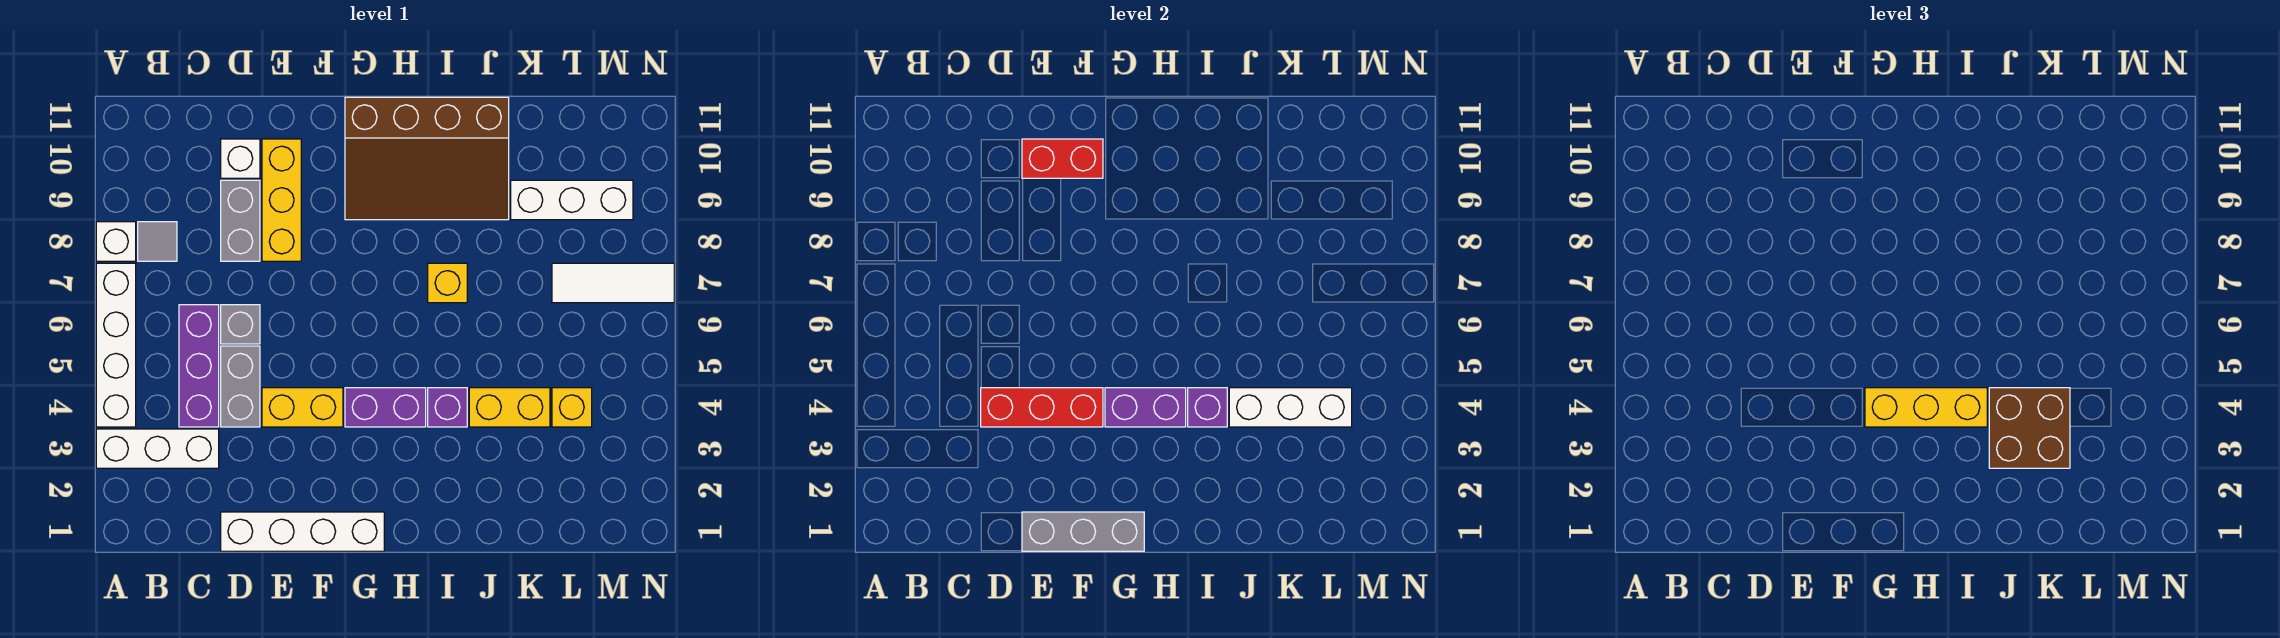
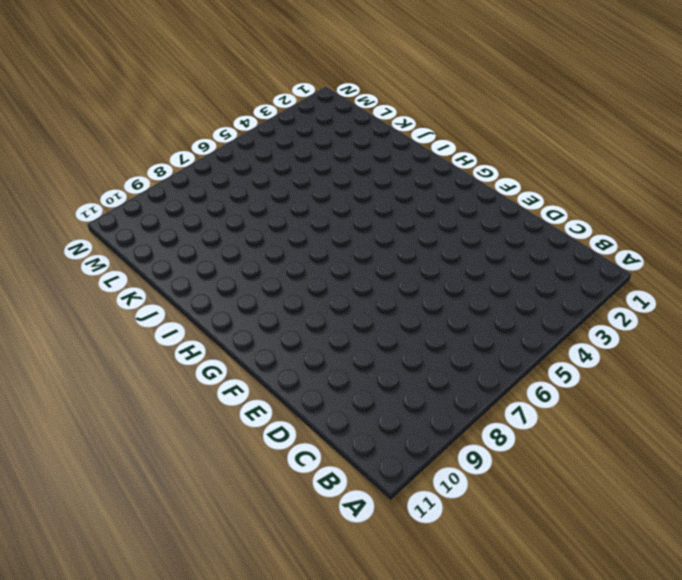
none -> white 1x3 brick [96,429,219,468]
none -> white 1x4 brick [96,263,136,427]
none -> white 1x1 brick [96,222,136,261]

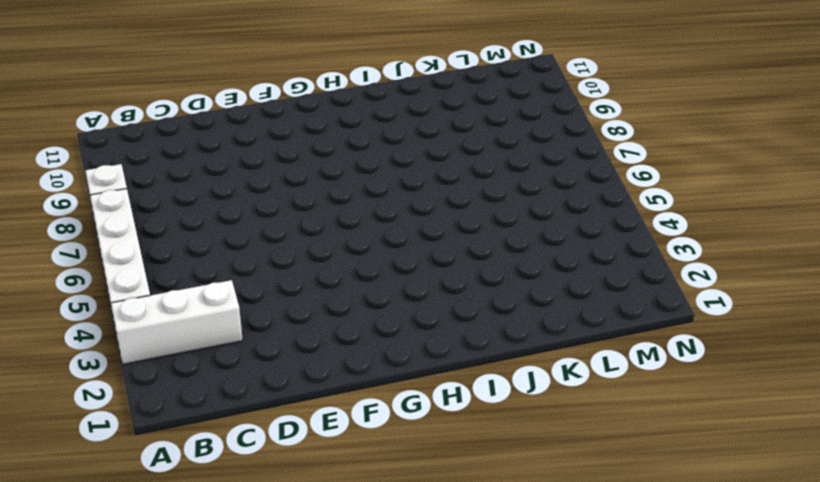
none -> grey 1x1 tile [138,222,177,261]
none -> purple 1x3 brick [179,305,219,427]
none -> white 1x4 brick [221,512,384,551]

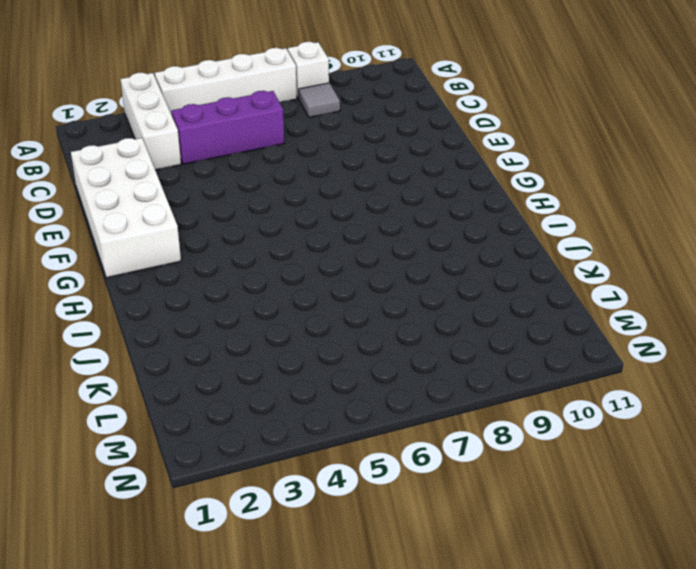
white 2x4 brick [71,138,181,278] -> white 1x4 brick [221,512,384,551]
none -> grey 1x2 brick [221,346,260,427]
none -> grey 1x1 brick [221,305,260,344]
none -> grey 1x2 brick [221,180,260,261]

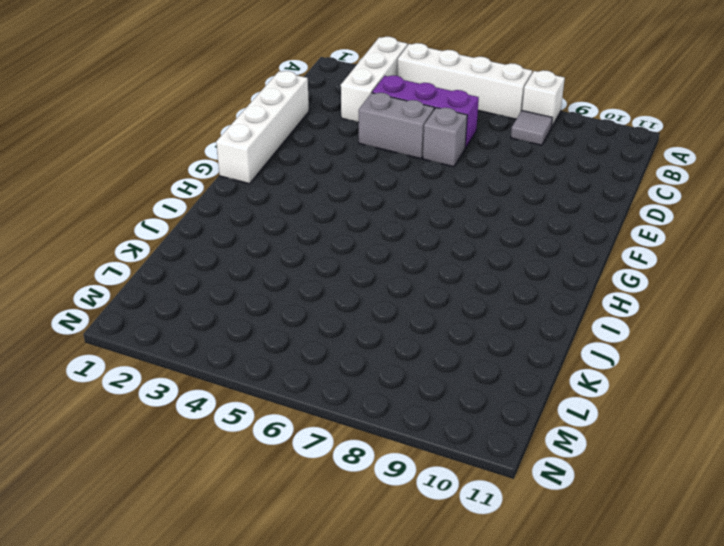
none -> grey 1x2 brick [221,180,260,261]
none -> white 1x1 brick [221,139,260,178]
none -> yellow 1x2 brick [262,388,343,427]

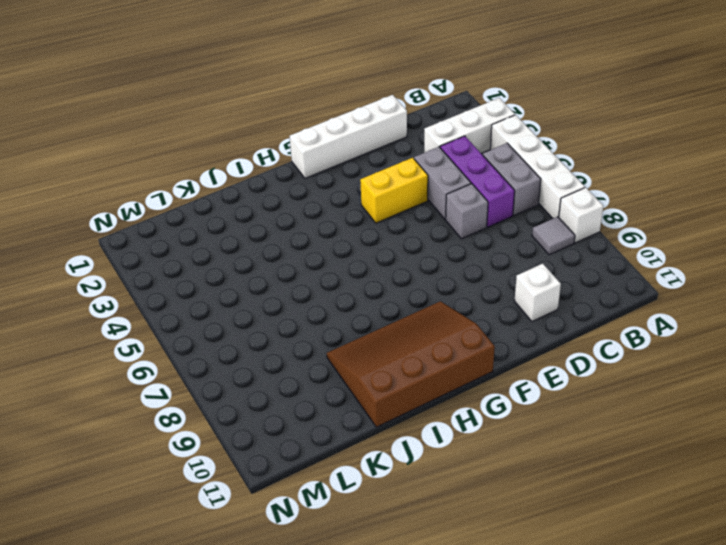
grey 1x2 brick [483,143,541,216] -> grey 1x2 brick moved to [221,180,260,261]
none -> yellow 1x3 brick [262,139,301,261]
none -> purple 1x2 brick [345,388,426,427]
none -> purple 1x1 brick [428,388,467,427]

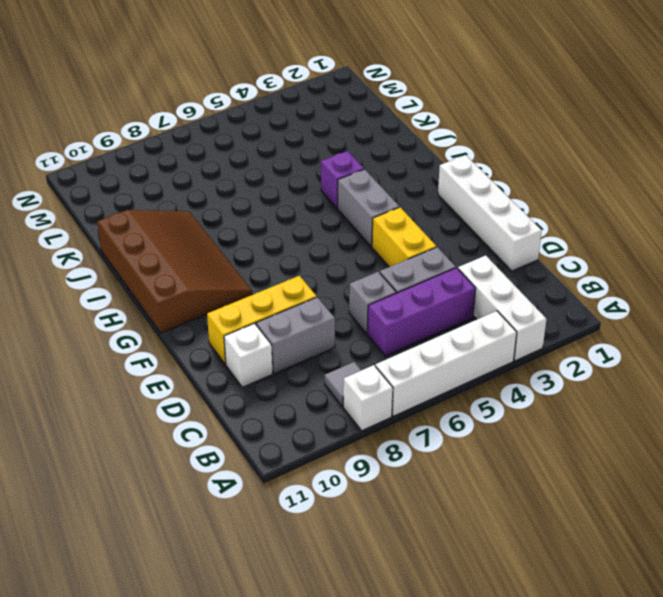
grey 1x2 brick [338,169,399,247] -> purple 1x2 brick [345,388,426,427]
none -> yellow 1x1 brick [428,263,467,303]
none -> yellow 1x2 brick [469,388,550,427]
none -> white 1x3 brick [511,180,633,220]

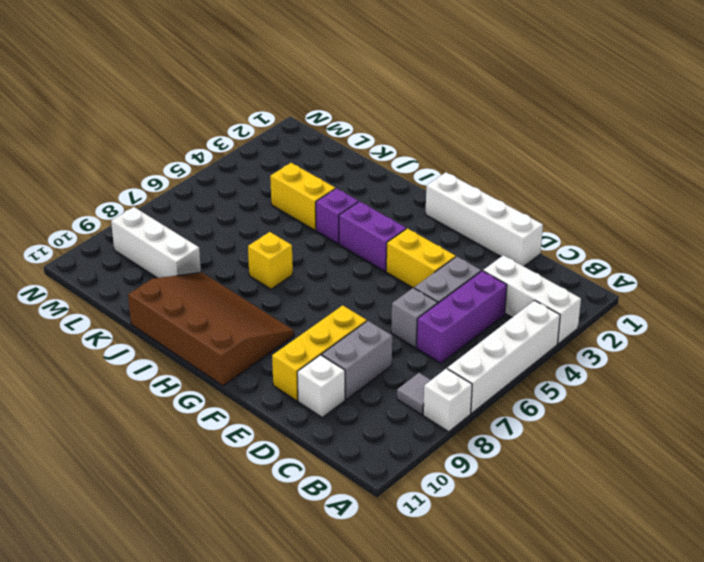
none -> yellow 1x1 brick [552,388,592,427]
none -> white 1x3 tile [552,263,674,303]
none -> red 1x3 brick [981,388,1103,427]

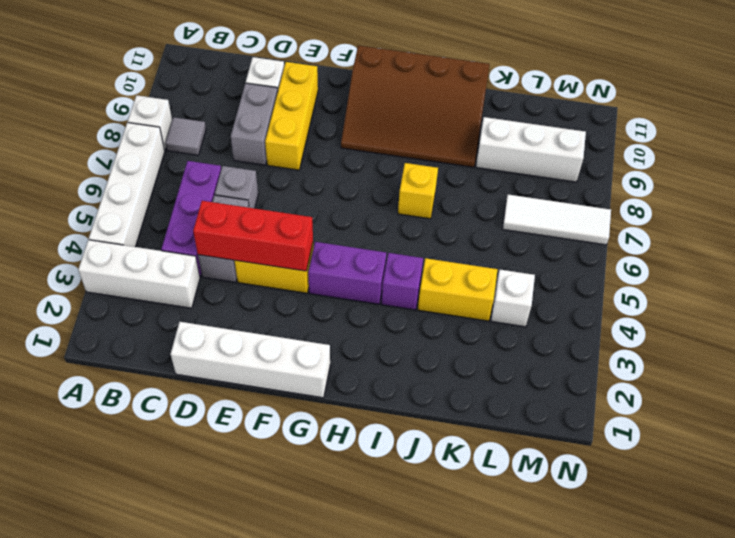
white 1x1 brick [491,270,535,327] -> yellow 1x1 brick [552,388,592,427]
none -> grey 1x3 brick [1022,512,1144,551]
none -> red 1x2 brick [1022,139,1103,178]
none -> purple 1x2 brick [1105,388,1186,427]

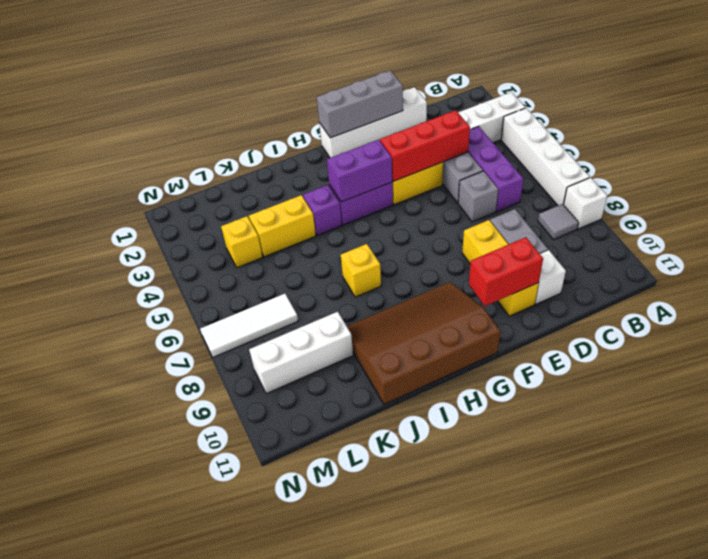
none -> purple 1x1 brick [1188,388,1227,427]
none -> white 1x3 brick [1229,388,1352,427]
none -> yellow 1x3 brick [1865,388,1987,427]

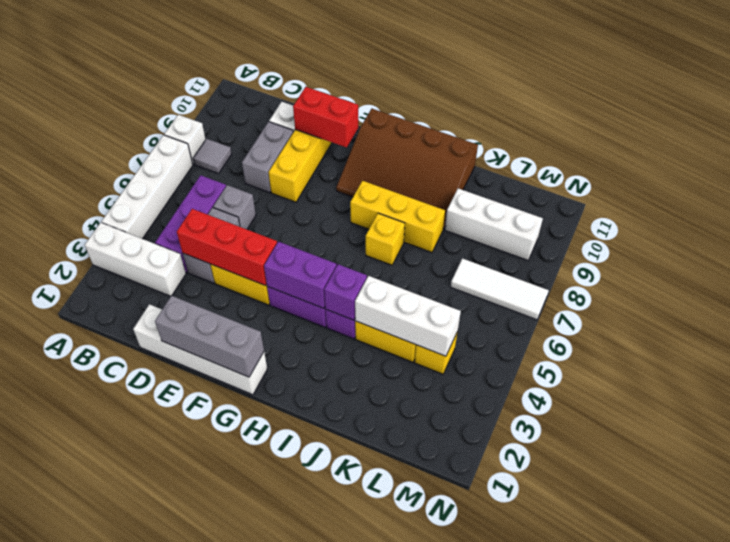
yellow 1x3 brick [350,181,445,252] -> yellow 1x3 brick moved to [1865,388,1987,427]
none -> brown 2x2 brick [1989,388,2070,468]

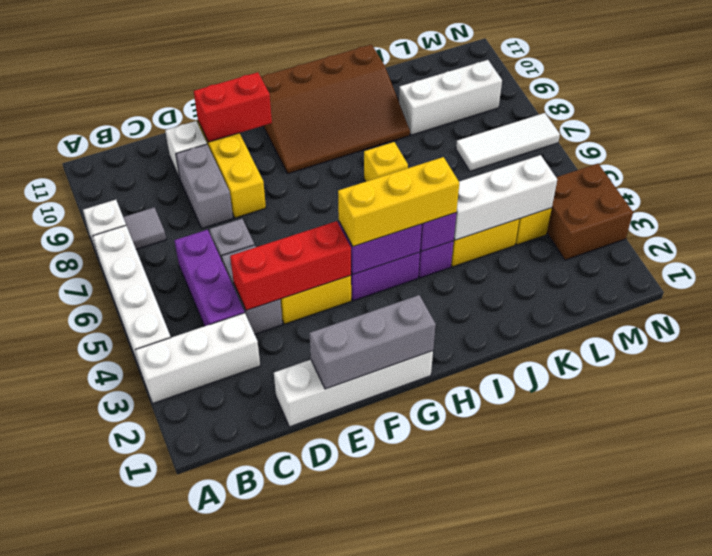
brown 2x2 brick [547,164,633,260] -> brown 2x2 brick moved to [1989,388,2070,468]

